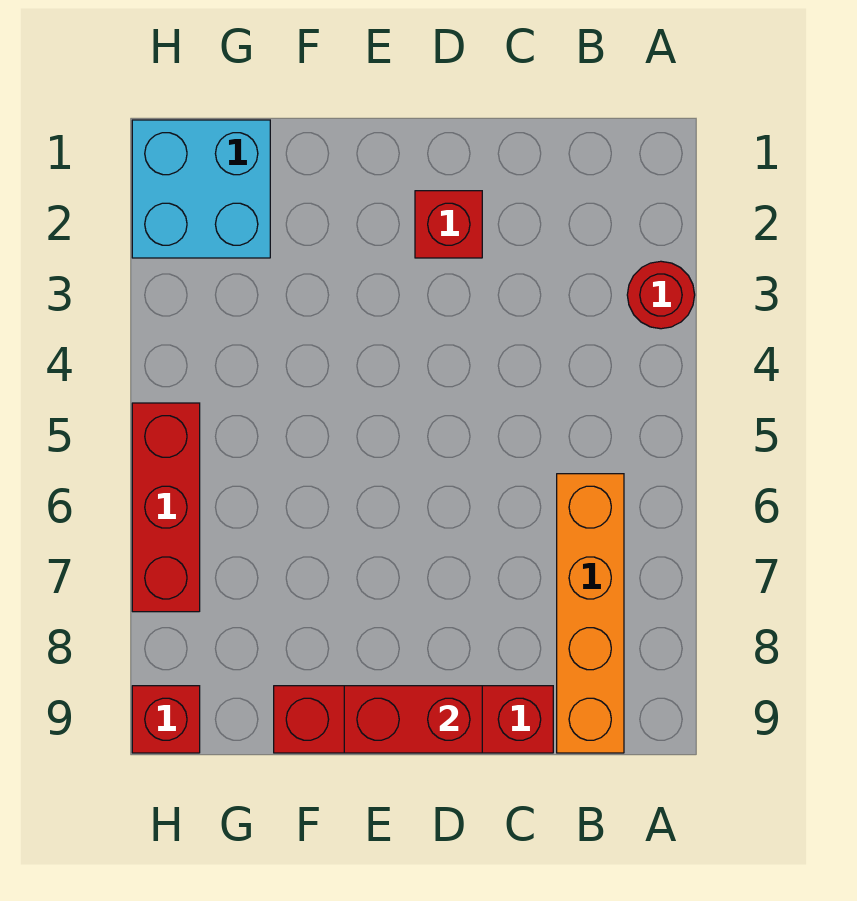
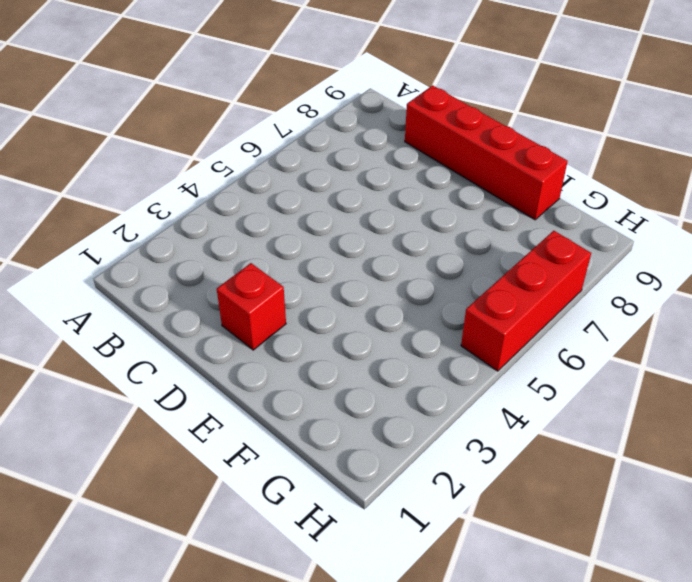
none -> red 1x1 round brick [627,261,695,329]
none -> orange 1x4 brick [557,474,624,753]

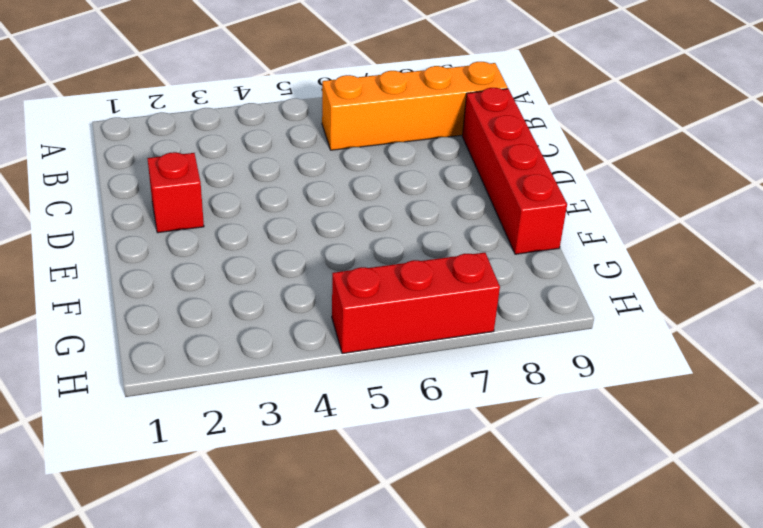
none -> red 1x1 round brick [627,261,695,329]
none -> cyan 2x2 brick [132,120,270,258]

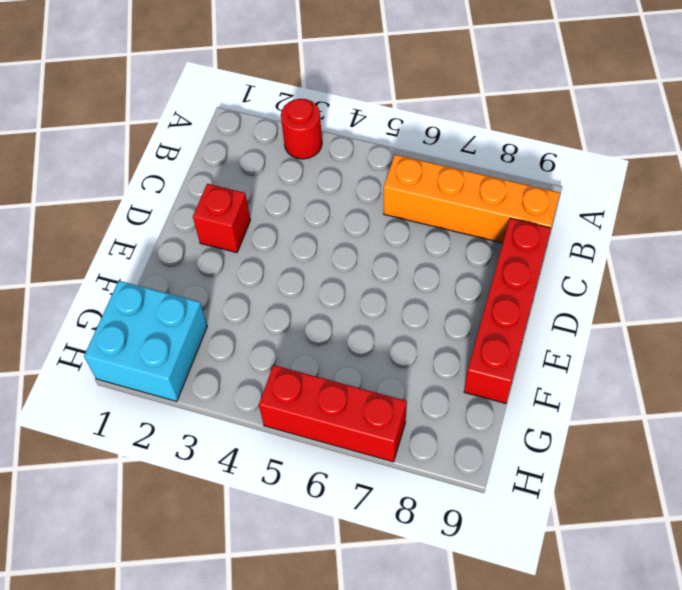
none -> red 1x1 brick [132,686,200,753]
none -> red 1x2 brick [344,686,482,753]

